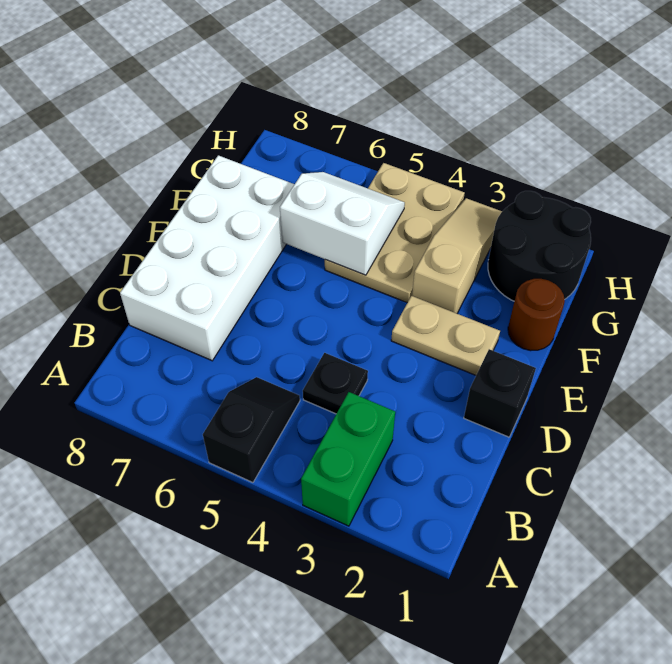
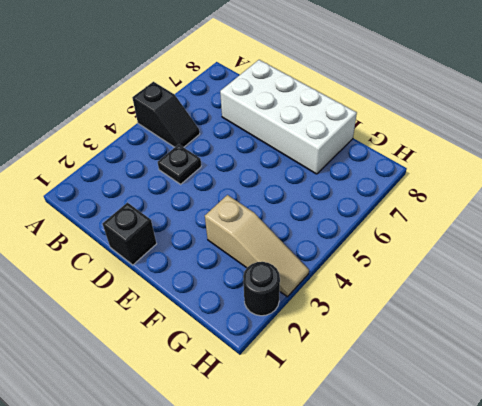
black 1x1 round brick [243,262,280,316] -> black 2x2 round brick [488,191,591,301]
none -> green 1x2 brick [301,392,395,526]
none -> tan 1x2 plate [391,296,500,375]

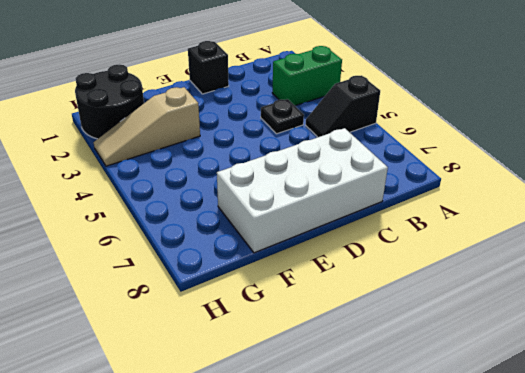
none -> tan 1x2 plate [391,296,500,375]
none -> brown 1x1 round brick [508,279,565,351]

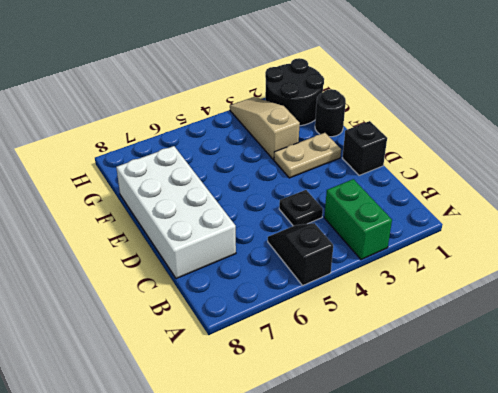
black 1x1 round brick [315,89,346,137] -> brown 1x1 round brick [508,279,565,351]
none -> tan 2x3 plate [325,163,465,303]
none -> white 2x2 slope [280,172,405,275]

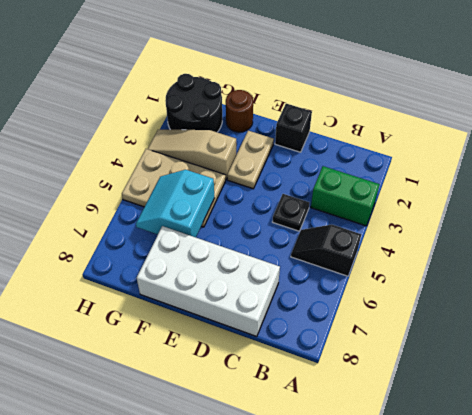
cyan 2x2 slope [136,170,214,237] -> white 2x2 slope [280,172,405,275]

